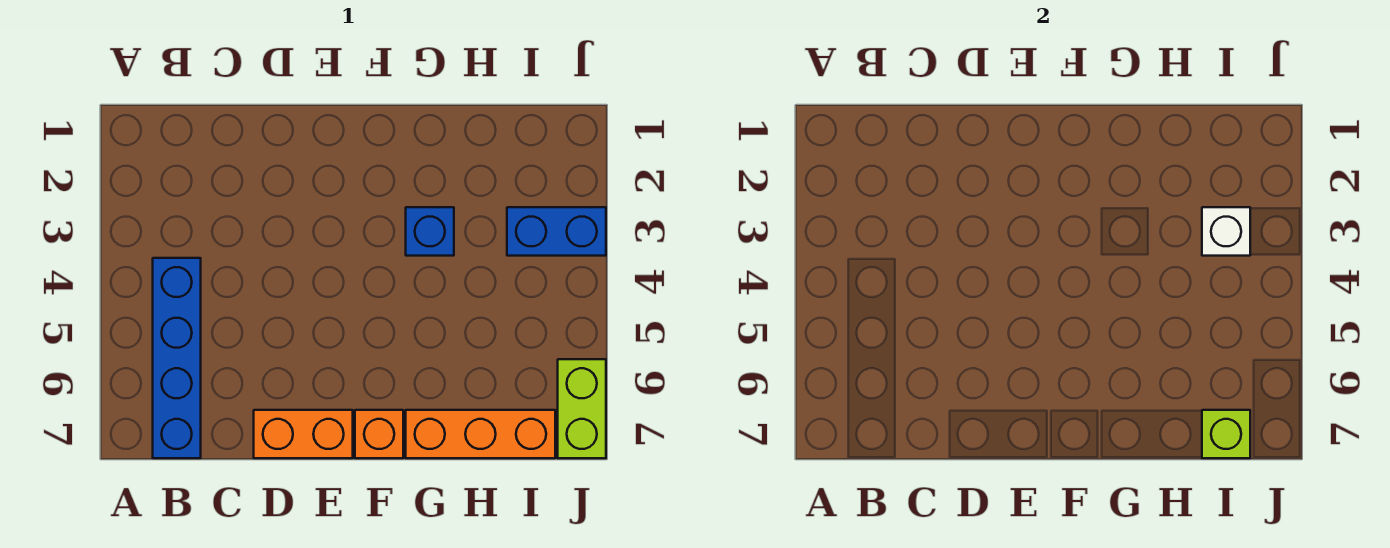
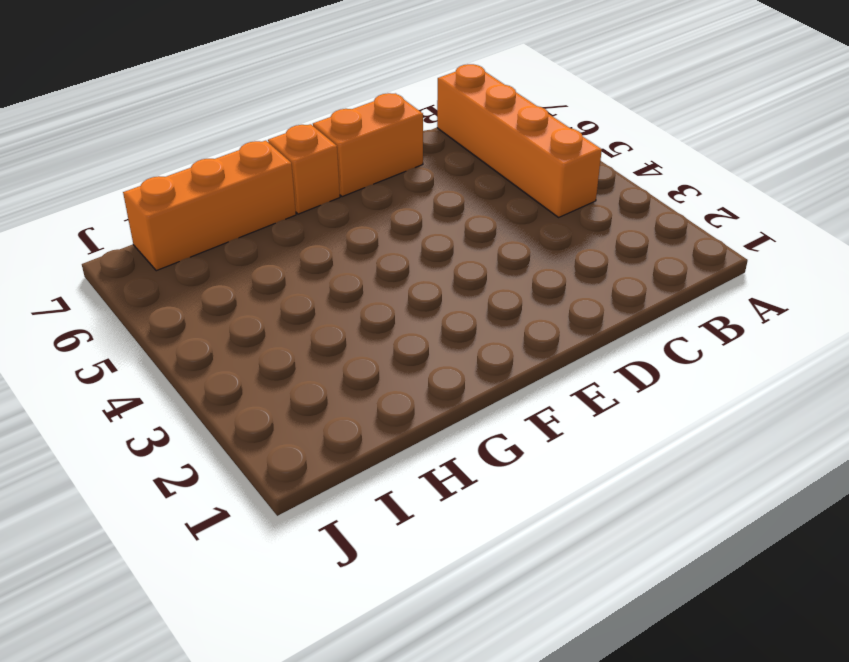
orange 1x4 brick [437,64,602,217] -> blue 1x4 brick [153,258,201,458]
none -> blue 1x1 brick [406,207,454,256]
none -> blue 1x2 brick [507,207,606,256]

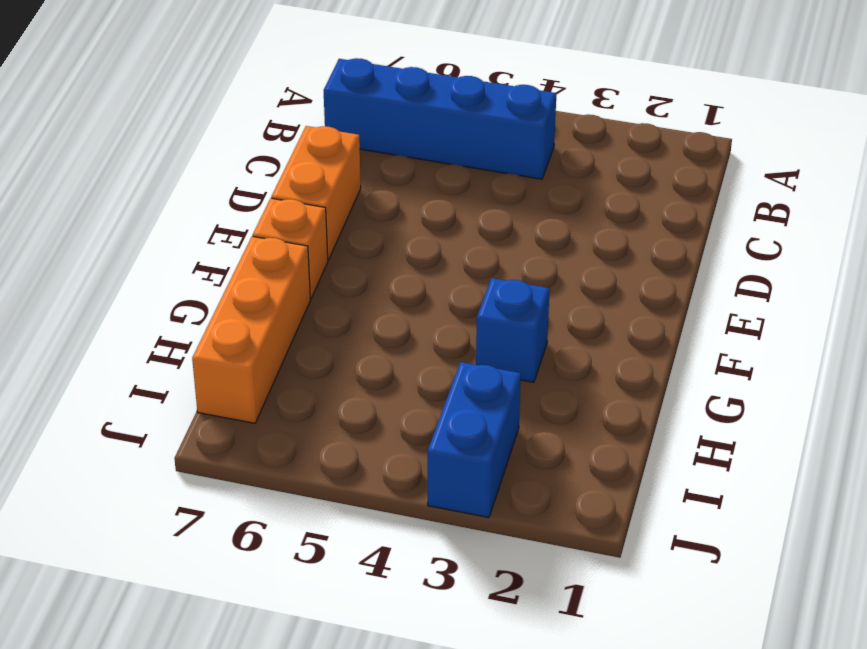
none -> lime 1x2 brick [558,359,606,458]
none -> white 1x1 brick [1202,207,1250,256]

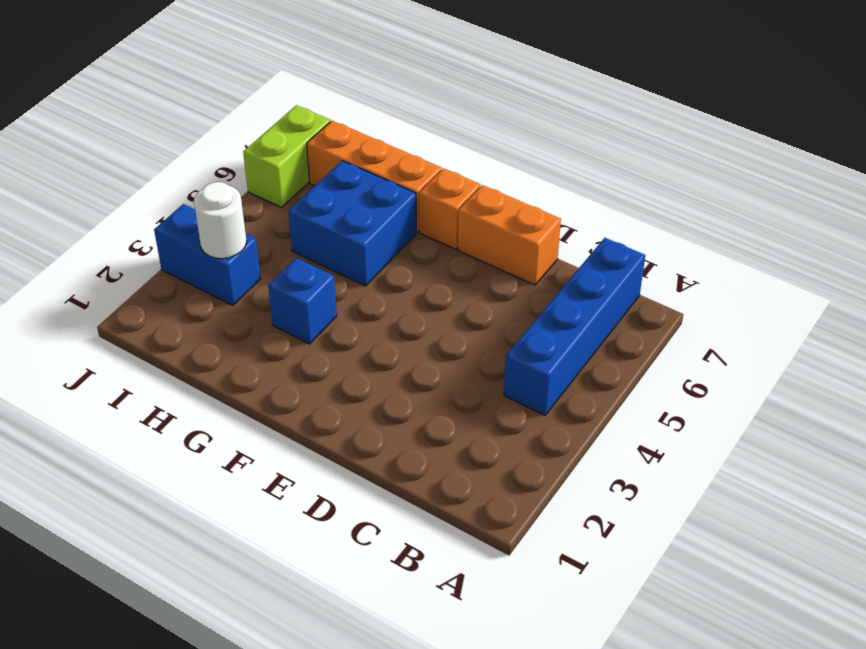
blue 2x2 brick [288,161,417,286] -> none
white 1x1 round brick [194,182,247,259] -> white 1x1 brick [1202,207,1250,256]
none -> lime 1x1 brick [1202,410,1250,458]

